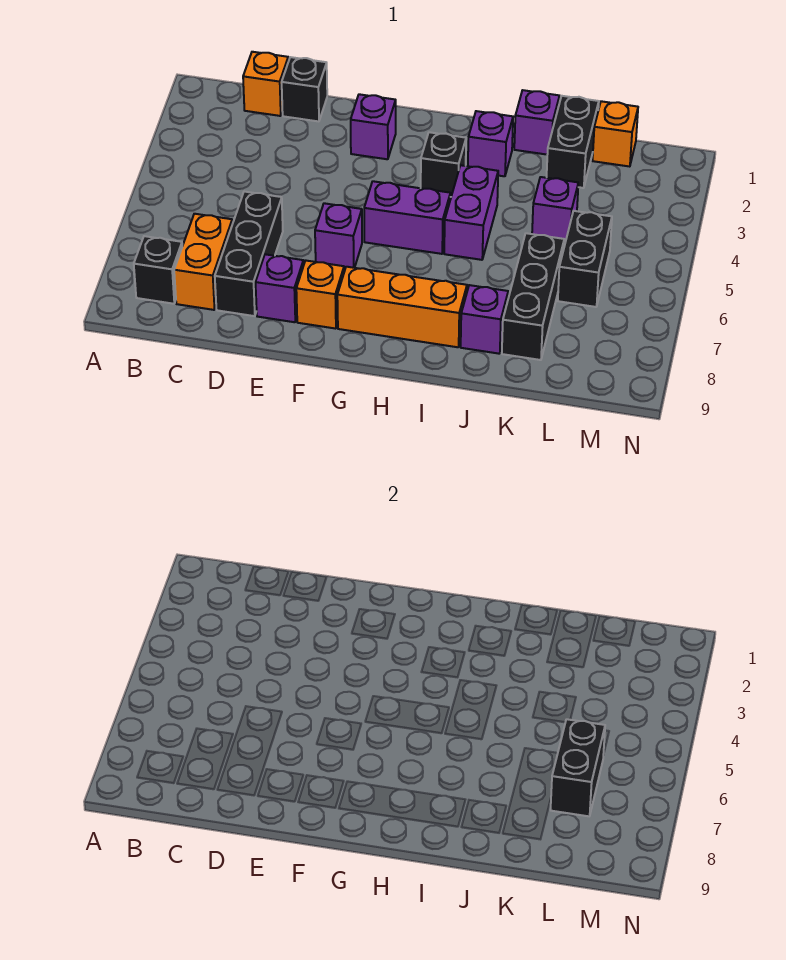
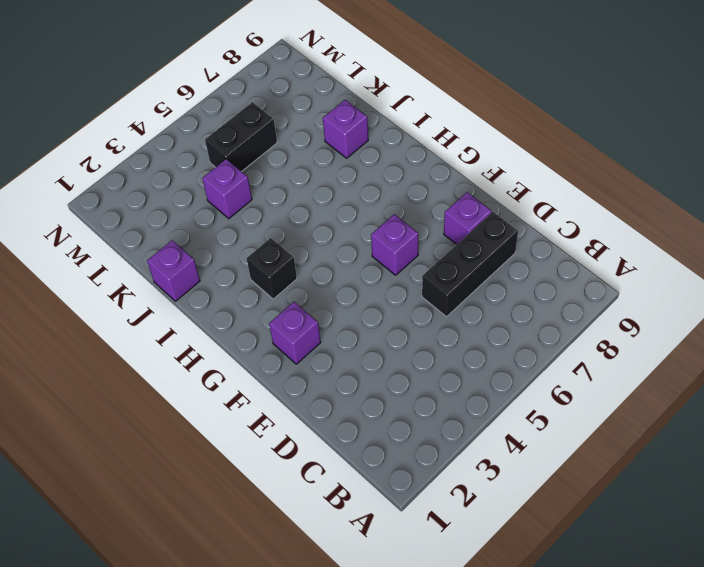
none -> black 1x1 brick [134,236,182,304]
none -> orange 1x1 brick [243,52,288,116]
none -> orange 1x2 brick [174,214,232,310]

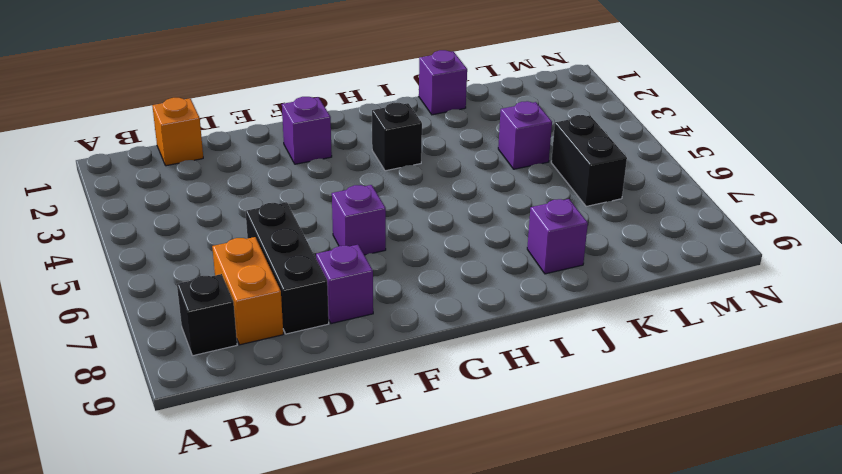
none -> black 1x1 brick [282,57,327,121]
none -> orange 1x1 brick [296,261,344,329]
none -> purple 1x2 brick [364,181,450,254]

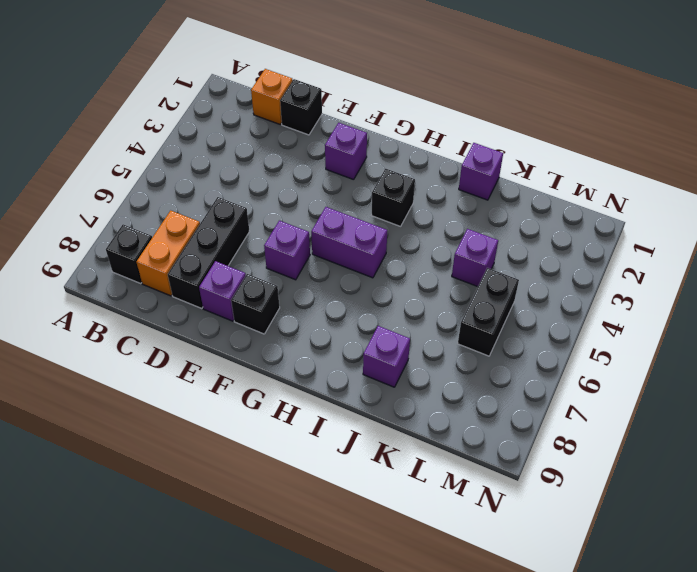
black 1x1 brick [231,274,280,334] -> orange 1x1 brick [296,261,344,329]
none -> orange 1x3 brick [337,267,467,347]
none -> purple 1x1 brick [468,111,513,176]
none -> purple 1x2 brick [444,165,498,260]

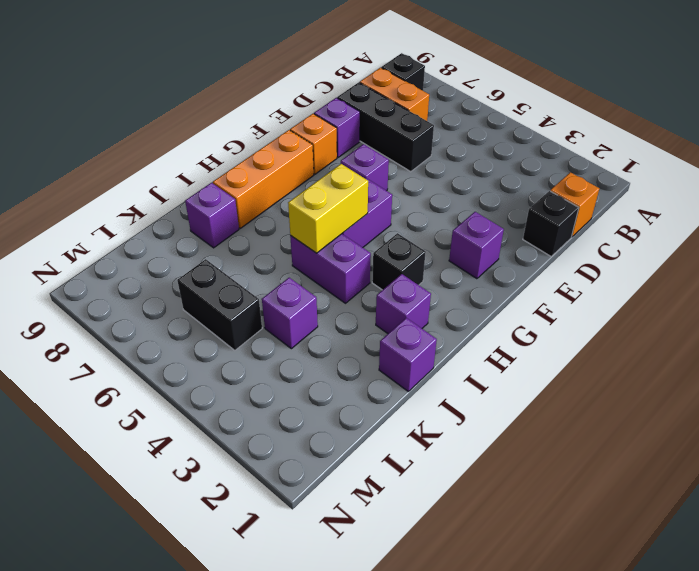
yellow 1x2 brick [288,164,368,253] -> none
none -> black 1x2 brick [547,96,599,188]
none -> black 1x3 brick [502,233,564,360]
none -> orange 1x1 brick [593,101,638,167]

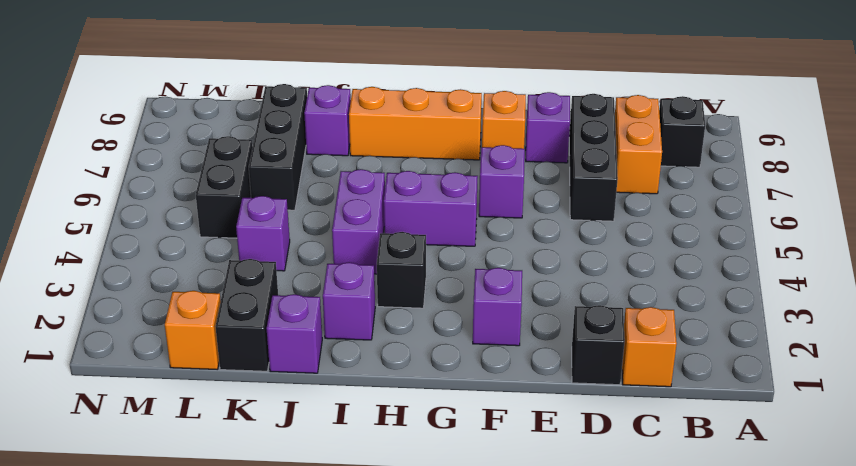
none -> black 1x2 brick [551,719,605,816]

